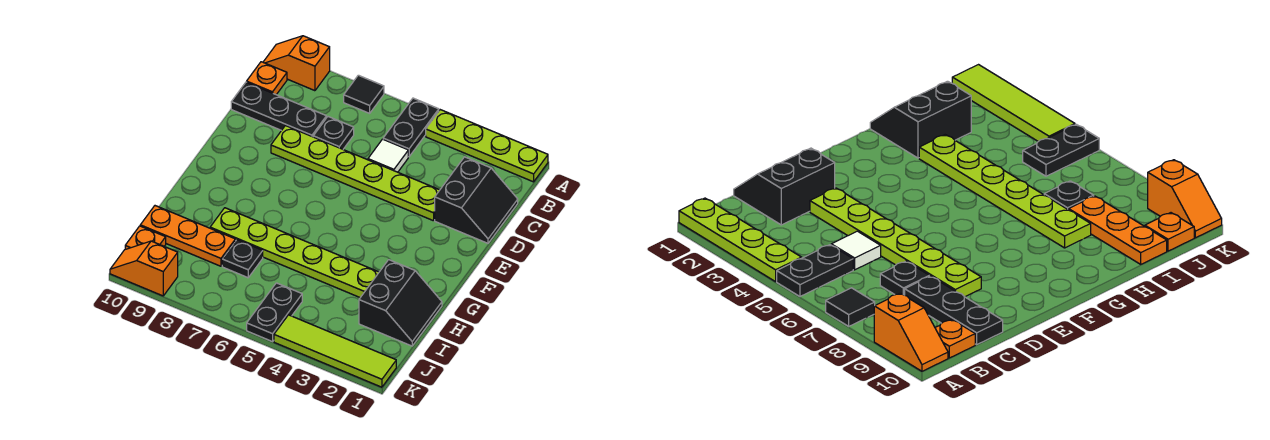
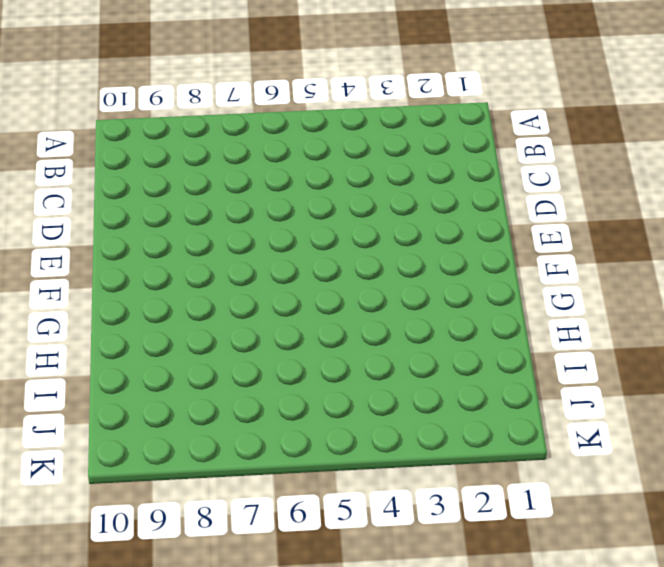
none -> lime 1x4 plate [426,110,548,182]
none -> black 1x2 plate [383,98,439,157]
none -> black 1x1 tile [344,75,384,113]

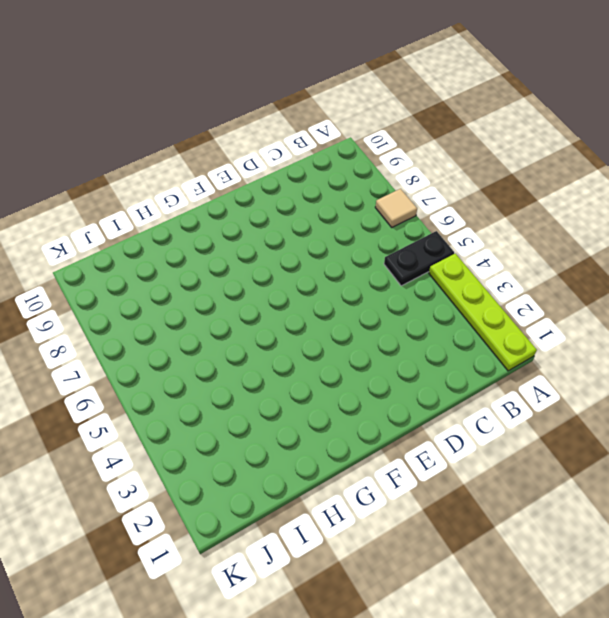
tan 1x1 tile [375,189,417,227] -> black 1x1 tile [344,75,384,113]
none -> orange 1x2 slope [263,36,330,91]
none -> orange 1x1 plate [247,62,287,95]
none -> black 2x2 slope [435,157,518,243]

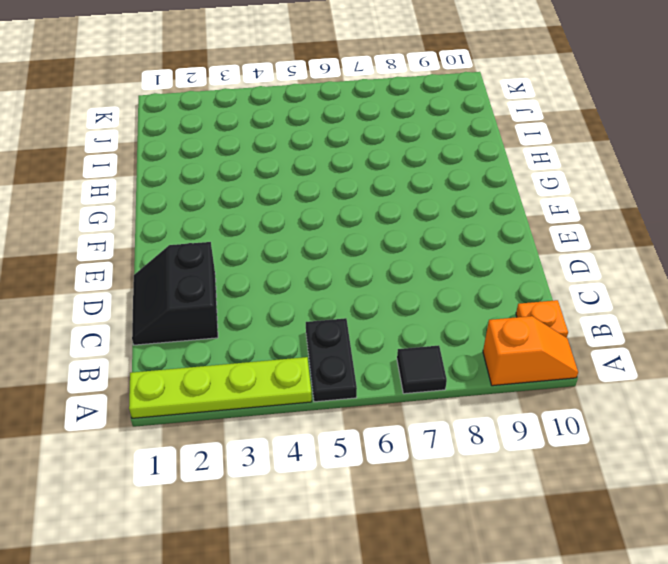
none -> white 1x1 tile [368,139,408,172]
none -> black 1x1 plate [313,117,354,149]
none -> black 1x3 plate [231,82,326,137]

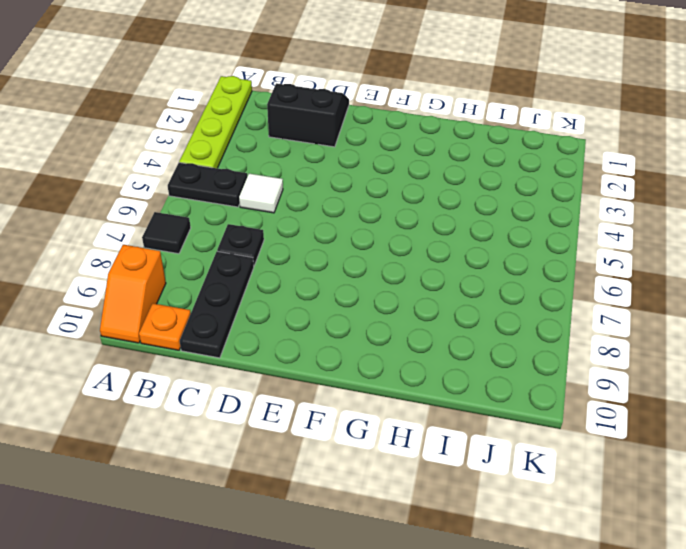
none -> lime 1x6 plate [271,126,440,221]
none -> black 2x2 slope [359,260,442,346]
none -> lime 1x6 plate [210,208,379,298]

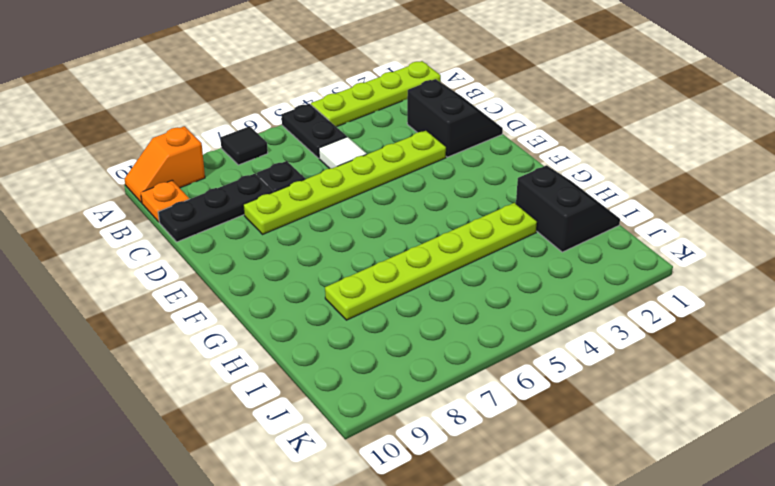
none -> black 1x1 plate [222,240,263,278]
none -> orange 1x3 plate [140,206,235,266]
none -> black 1x2 plate [247,283,302,342]

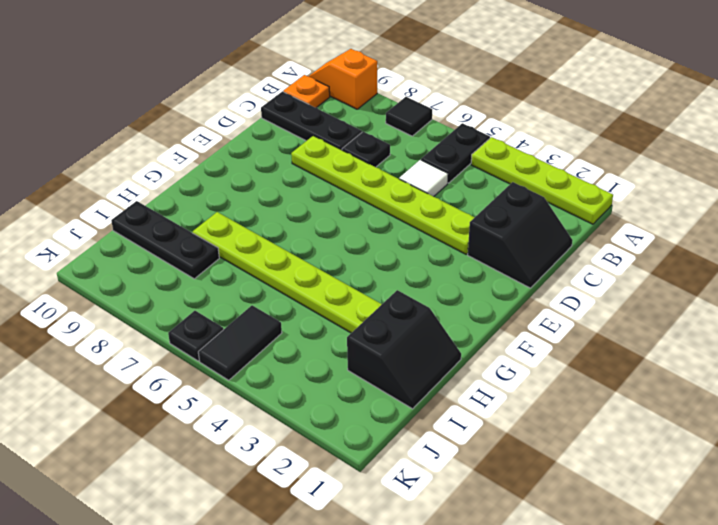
black 1x3 plate [111,201,219,279] -> orange 1x3 plate [140,206,235,266]
black 1x2 tile [198,305,282,380] -> black 1x2 plate [247,283,302,342]
black 1x1 plate [168,311,224,361] -> black 1x1 plate moved to [222,240,263,278]
none -> orange 1x1 plate [125,226,166,249]
none -> lime 1x4 tile [274,315,396,387]
none -> orange 1x2 slope [110,241,178,296]

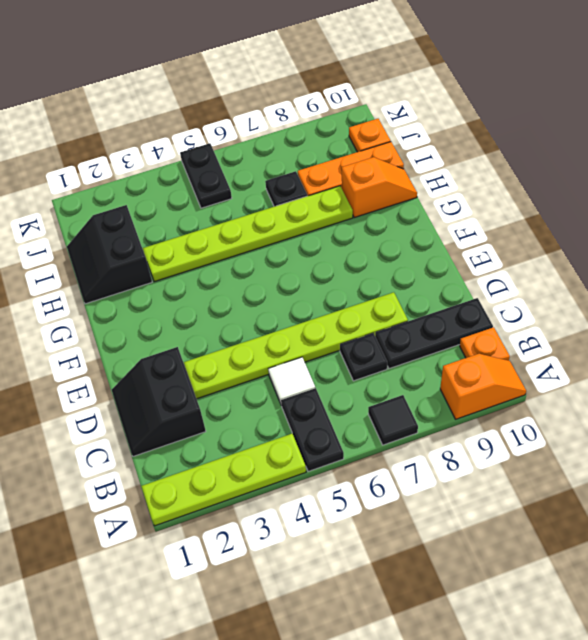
orange 1x2 slope [342,157,417,218] -> orange 1x2 slope moved to [110,241,178,296]
none -> lime 1x4 tile [274,315,396,387]

